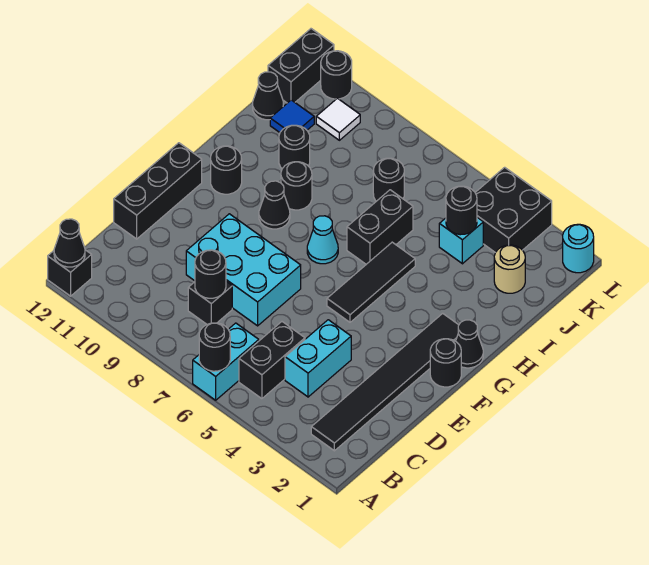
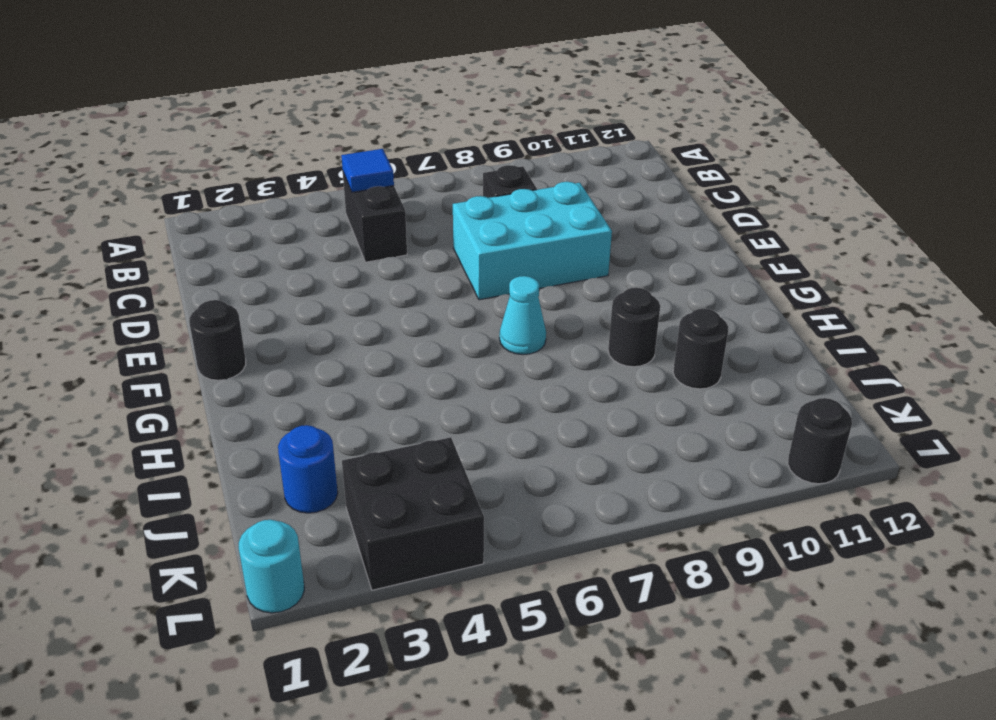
blue 1x1 tile [341,149,394,192] -> blue 1x1 tile moved to [270,100,314,132]
blue 1x1 round brick [278,425,338,513] -> tan 1x1 round brick [494,245,525,293]
none -> cyan 1x2 brick [193,323,259,400]
none -> black 1x1 brick [48,250,92,296]
none -> black 1x6 tile [311,313,459,451]
none -> cyan 1x2 brick [285,320,351,397]

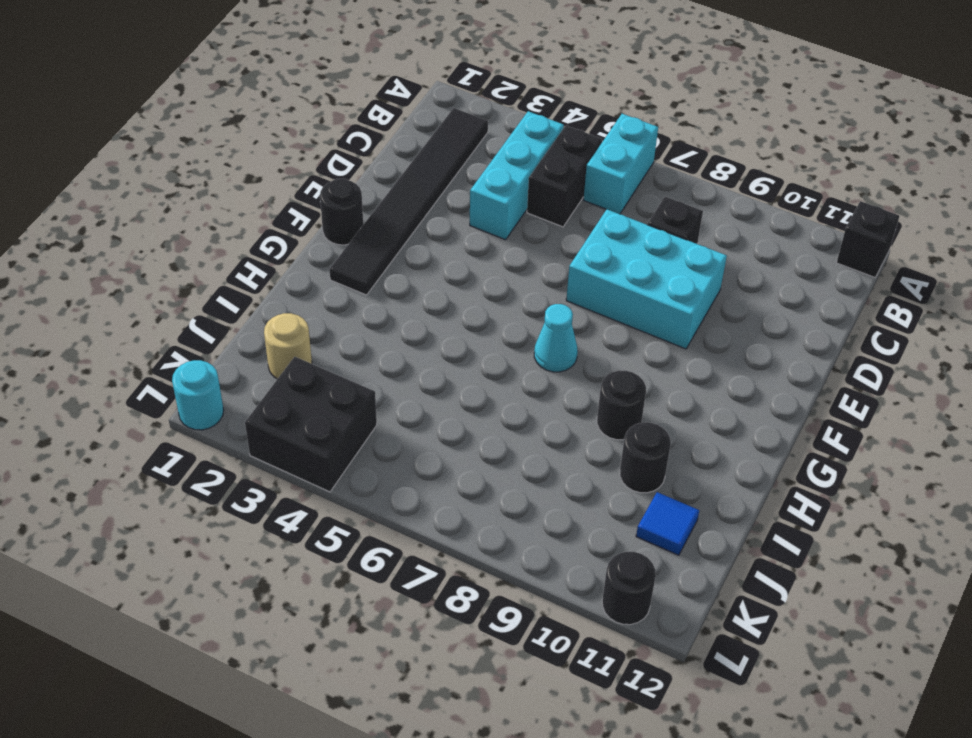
cyan 1x3 brick [470,111,564,240] -> cyan 1x2 brick [285,320,351,397]
none -> black 1x3 brick [114,143,202,239]
none -> black 1x3 tile [327,242,415,322]
none -> black 1x1 cone [456,320,483,368]
none -> black 1x1 cone [259,181,290,229]

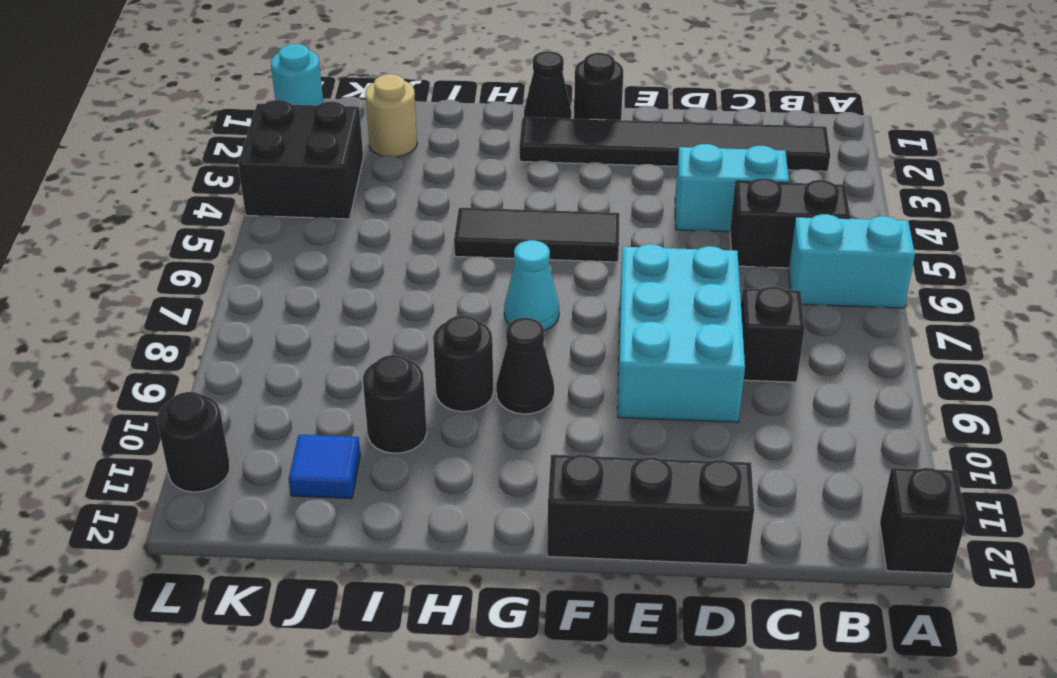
none -> black 1x1 round brick [211,146,242,194]
none -> black 1x2 brick [347,190,413,264]
none -> cyan 1x1 brick [439,217,483,264]
none -> black 1x1 round brick [373,158,404,201]

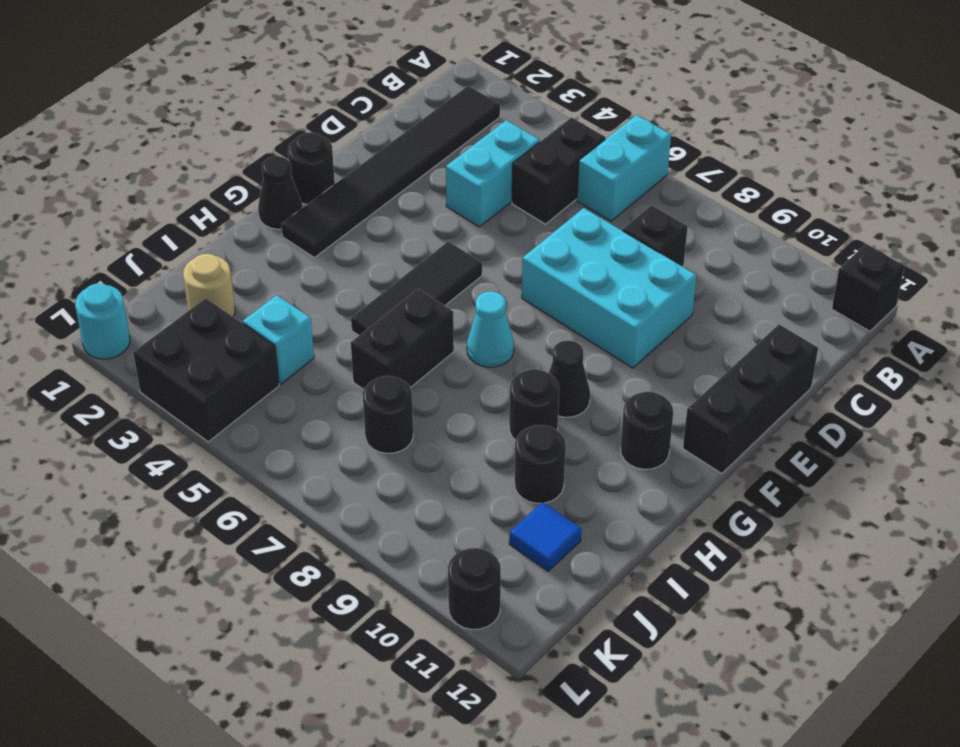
none -> black 1x1 cone [253,72,283,120]
none -> white 1x1 tile [316,98,360,140]
none -> black 1x2 brick [268,29,334,103]
none -> black 1x1 round brick [199,323,230,371]

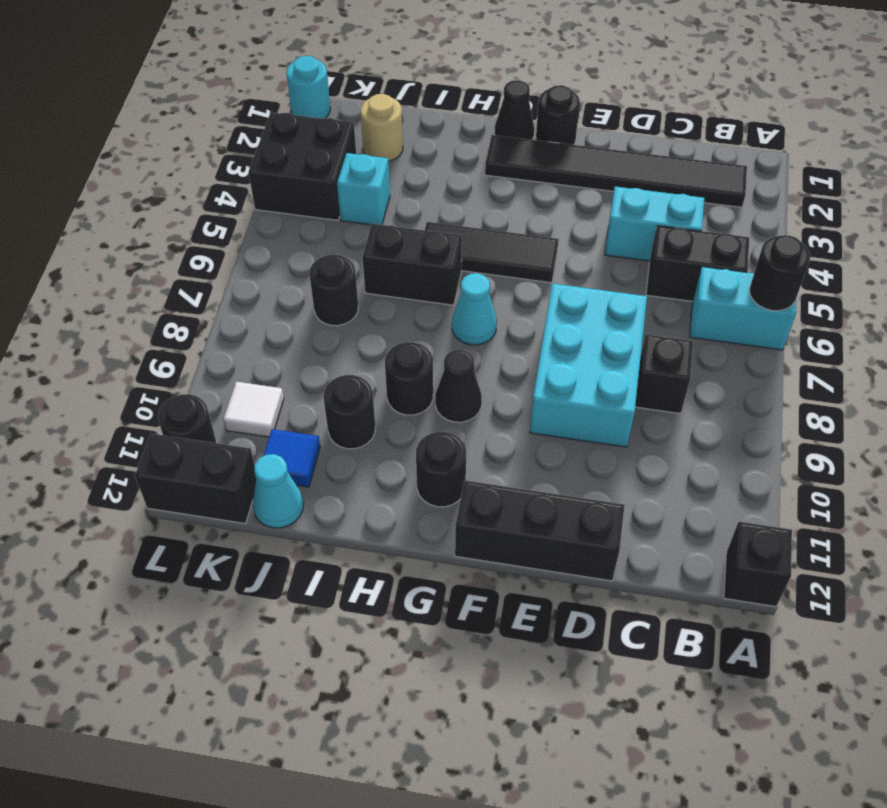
cyan 1x1 cone [253,454,303,528] -> black 1x1 cone [253,72,283,120]
none -> black 1x1 cone [54,219,85,267]
none -> black 1x1 round brick [195,250,226,298]
none -> black 1x1 round brick [446,186,477,235]

